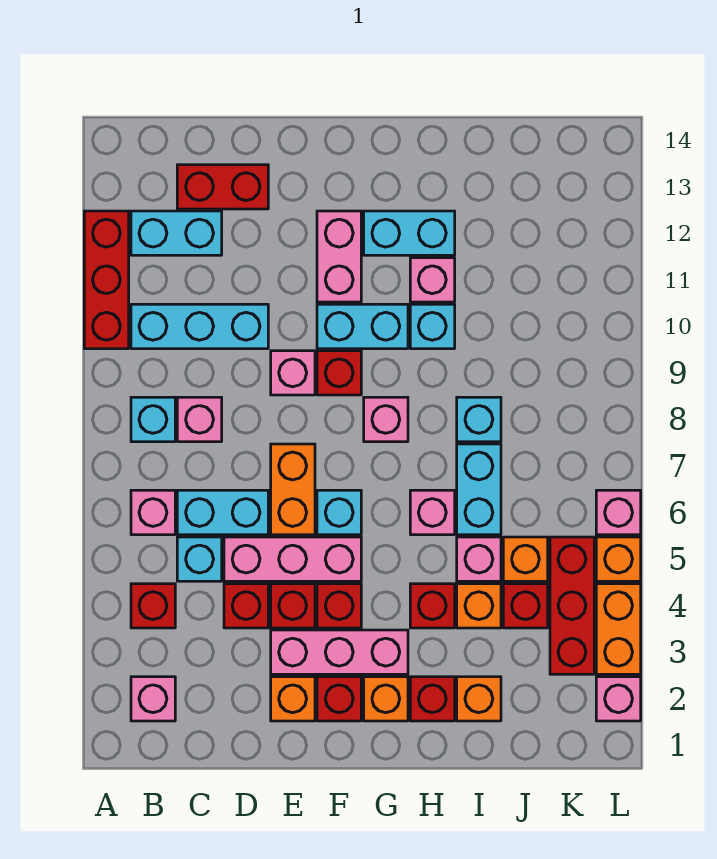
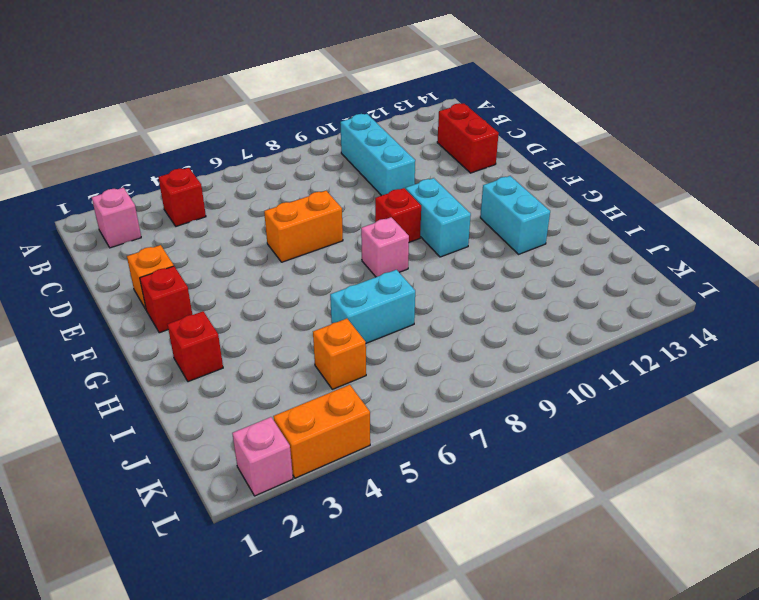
none -> red 1x3 brick [84,211,129,349]
none -> pink 1x1 brick [131,490,175,535]
none -> cyan 1x1 brick [131,397,175,442]
none -> cyan 1x2 brick [131,211,222,255]

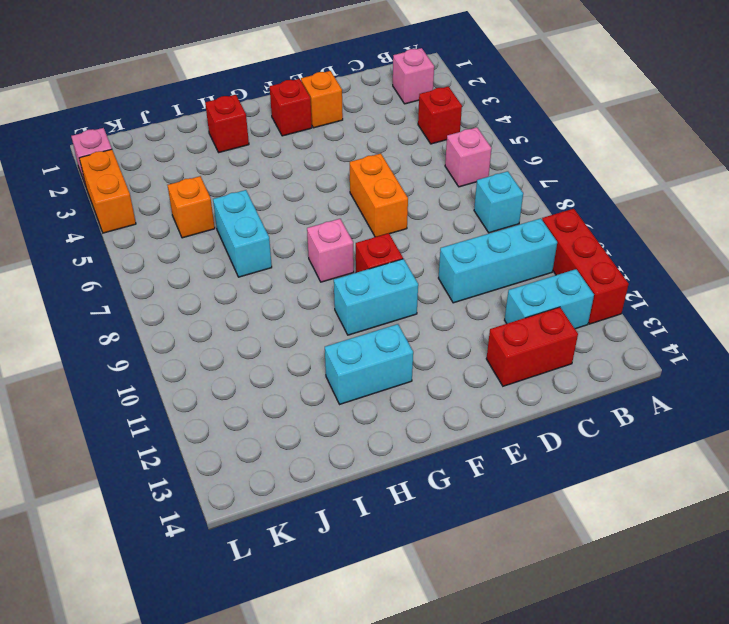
none -> cyan 1x1 brick [177,537,222,581]
none -> cyan 1x2 brick [177,490,268,535]
none -> pink 1x1 brick [177,397,222,442]
none -> red 1x1 brick [224,584,268,628]

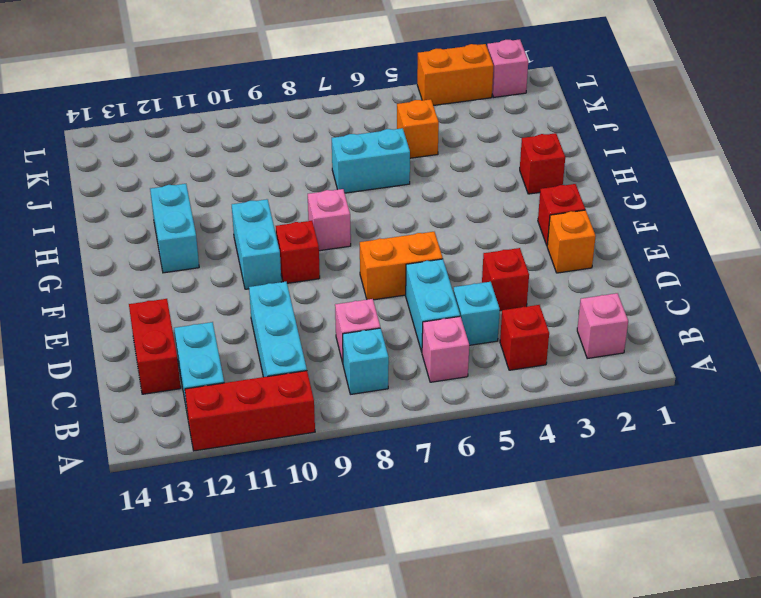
none -> pink 1x3 brick [224,537,361,581]
none -> pink 1x3 brick [271,630,408,674]
none -> red 1x1 brick [271,584,315,628]
none -> pink 1x1 brick [271,351,315,395]

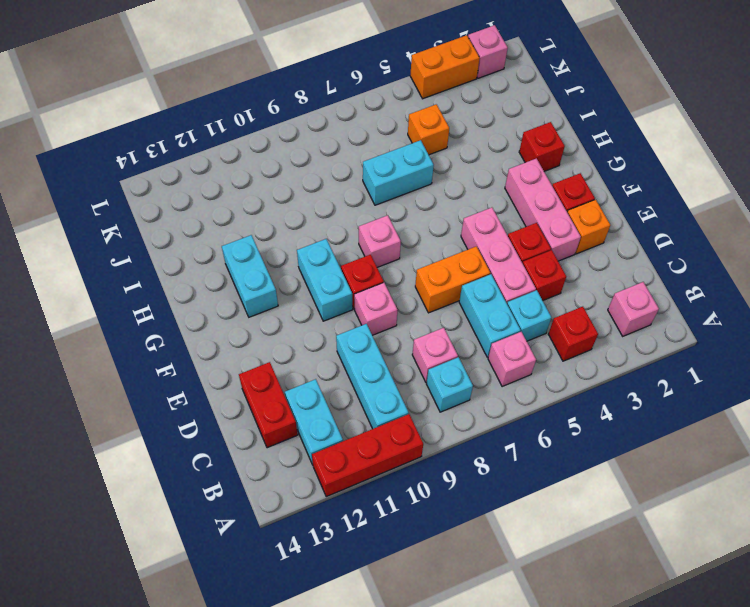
none -> red 1x1 brick [317,584,361,628]
none -> cyan 1x1 brick [317,490,361,535]
none -> pink 1x2 brick [317,211,361,302]
none -> orange 1x1 brick [364,677,408,721]

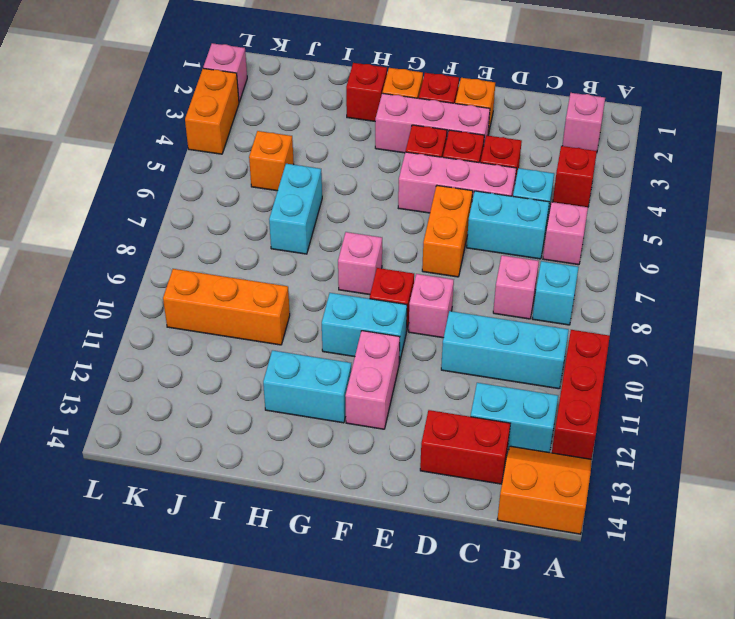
orange 2x2 slope [497,446,592,534] -> none
orange 1x3 brick [163,269,290,345] -> none
none -> cyan 1x1 brick [317,490,361,535]
none -> red 1x1 brick [410,584,455,628]
none -> pink 1x1 brick [410,490,455,535]
none -> cyan 1x1 brick [410,304,455,349]

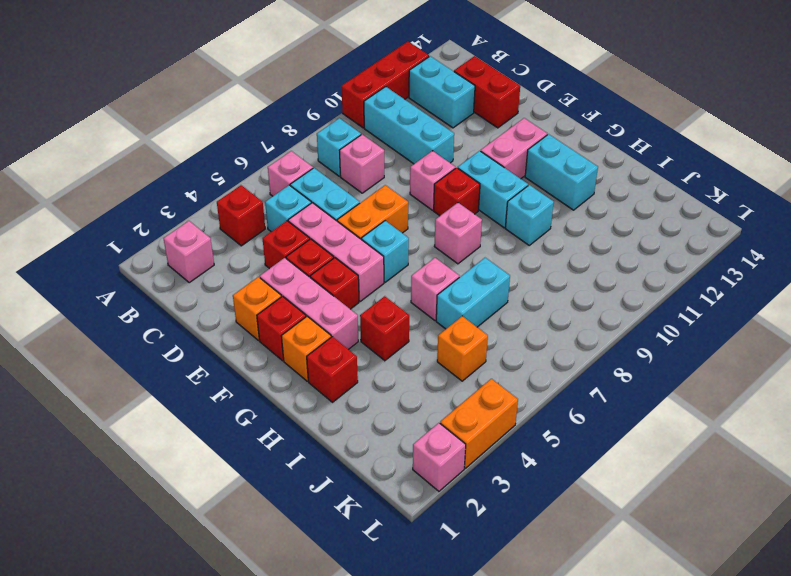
none -> pink 1x1 brick [410,258,455,302]
none -> orange 1x1 brick [457,677,501,721]
none -> orange 1x1 brick [457,584,501,628]
none -> pink 1x1 brick [457,537,501,581]

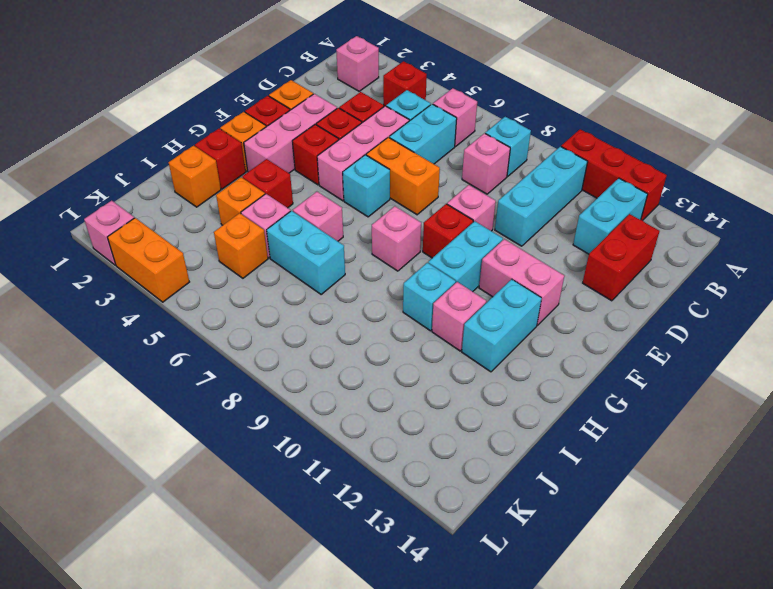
none -> cyan 1x1 brick [457,397,501,442]
none -> red 1x1 brick [503,584,548,628]
none -> red 1x3 brick [550,537,594,674]
none -> orange 1x1 brick [596,537,641,581]

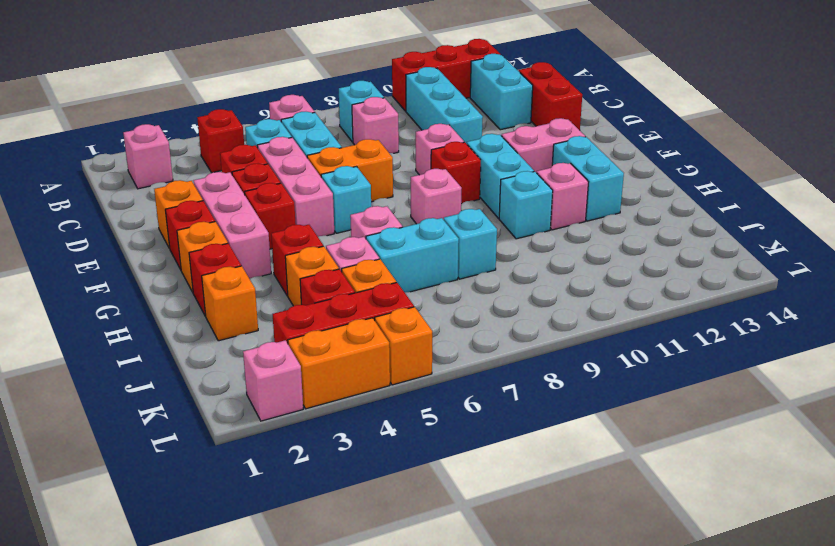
none -> pink 1x1 brick [596,490,641,535]

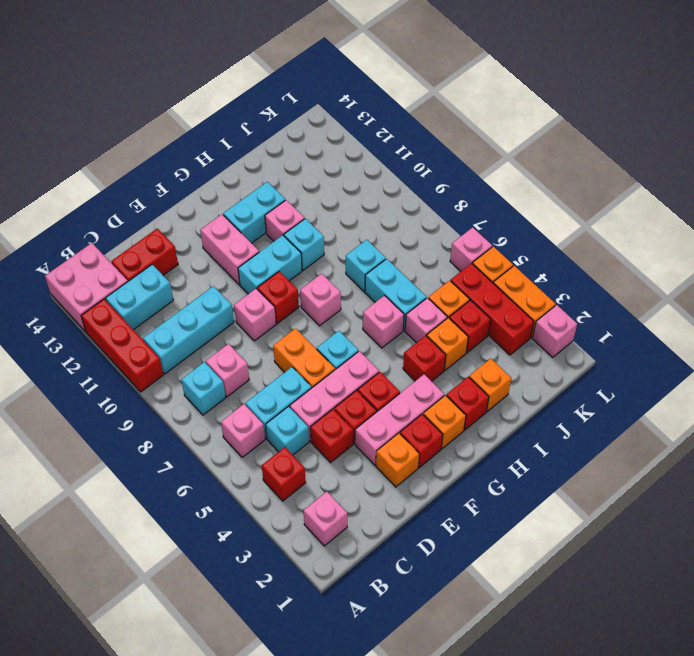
pink 2x2 brick [45,243,128,331] -> none

